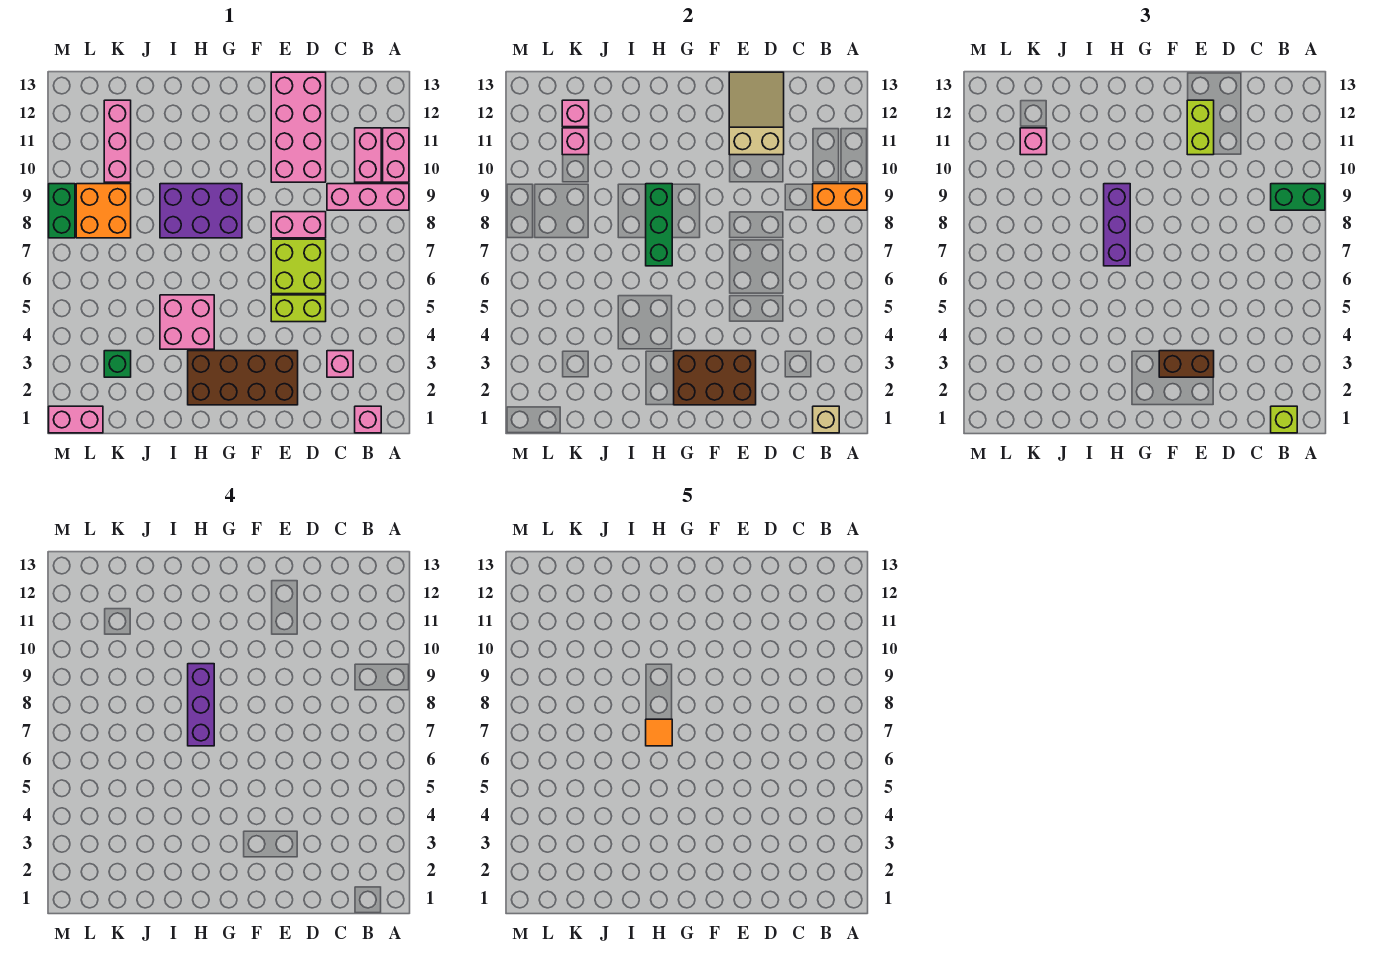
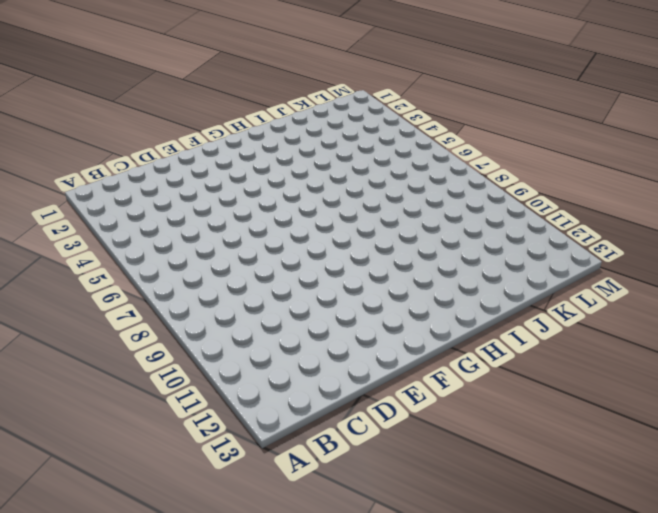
none -> pink 1x3 brick [327,184,409,210]
none -> pink 1x2 brick [383,128,409,182]
none -> pink 1x1 brick [355,406,381,433]
none -> pink 1x2 brick [355,128,381,182]

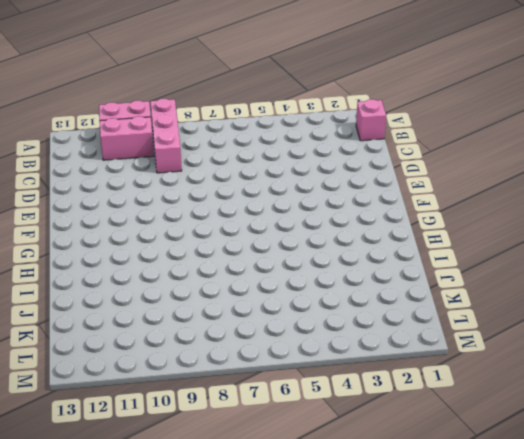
none -> pink 1x1 brick [327,351,353,377]
none -> lime 1x2 brick [271,295,326,322]
none -> lime 2x2 brick [271,239,326,294]
none -> pink 1x2 brick [271,212,326,238]

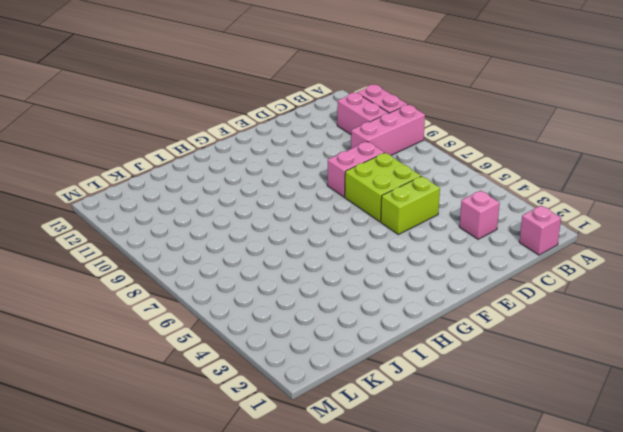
none -> pink 2x4 brick [271,72,326,182]
none -> brown 2x4 brick [188,351,298,405]
none -> purple 2x3 brick [160,184,242,238]
none -> pink 2x2 brick [160,295,214,349]

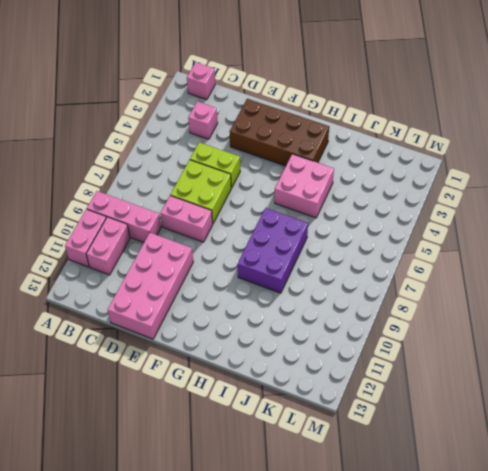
purple 2x3 brick [237,208,308,293] -> purple 2x3 brick turned to [160,184,242,238]
none -> green 1x1 brick [104,351,131,377]
none -> orange 2x2 brick [76,184,131,238]
none -> pink 1x3 brick [104,100,131,182]
none -> pink 1x2 brick [49,406,103,433]

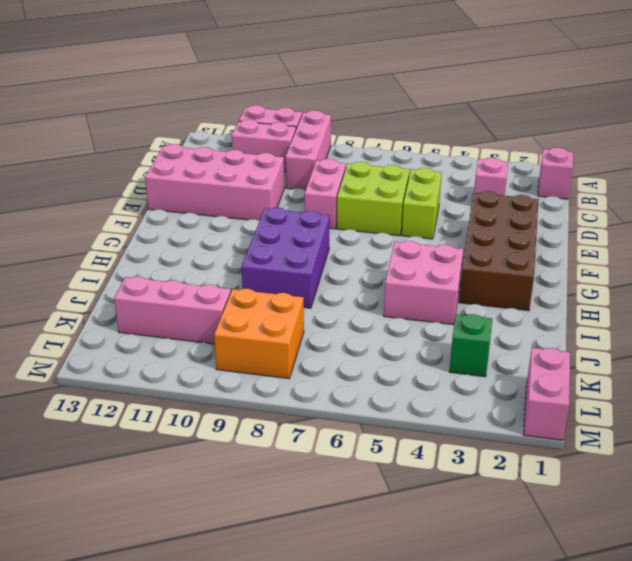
none -> green 1x2 brick [49,184,75,238]
none -> orange 1x2 brick [813,184,867,210]
none -> tan 1x1 brick [813,406,839,433]
none -> tan 2x3 slope [729,72,784,155]

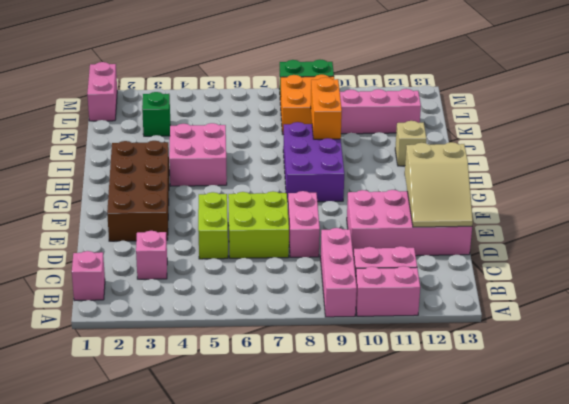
tan 2x3 slope [405,142,473,227] -> tan 2x3 slope turned to [729,72,784,155]
orange 1x2 brick [311,77,342,139] -> orange 1x2 brick moved to [813,184,867,210]
tan 1x1 brick [395,121,426,166] -> tan 1x1 brick moved to [813,406,839,433]
none -> brown 2x3 brick [674,351,756,405]
none -> green 1x3 brick [646,184,672,266]
none -> pink 1x1 brick [562,128,589,155]
none -> pink 1x1 brick [562,100,589,127]

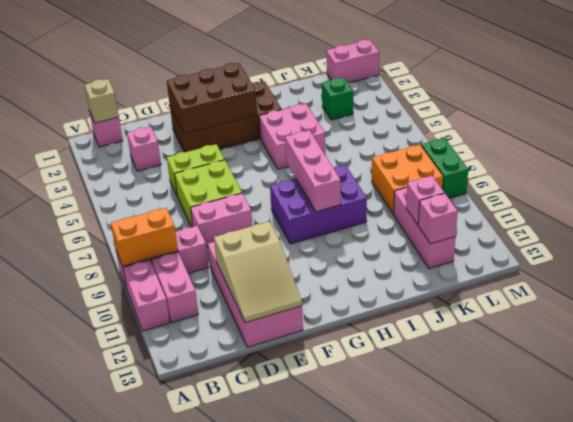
pink 1x3 brick [285,130,341,212] -> green 1x3 brick [646,184,672,266]
none -> green 1x2 brick [1271,184,1325,210]
none -> lime 1x1 brick [1271,406,1297,433]
none -> brown 1x2 brick [1159,351,1214,377]
none -> lime 1x2 brick [1187,100,1214,155]

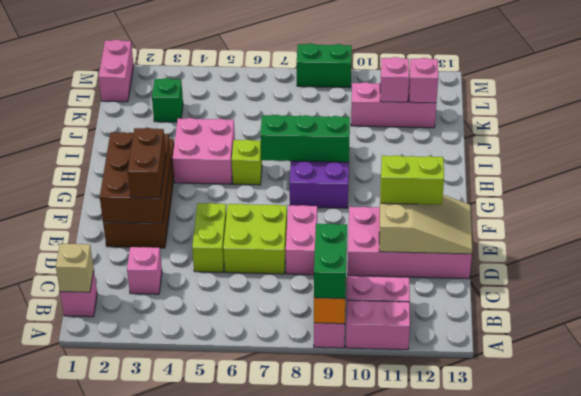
lime 1x1 brick [232,140,262,185] -> lime 1x1 brick moved to [1271,406,1297,433]
none -> orange 2x2 brick [76,184,131,238]
none -> purple 1x3 brick [1104,184,1130,266]
none -> pink 1x1 brick [1020,128,1047,155]
none -> purple 1x3 brick [188,664,214,746]

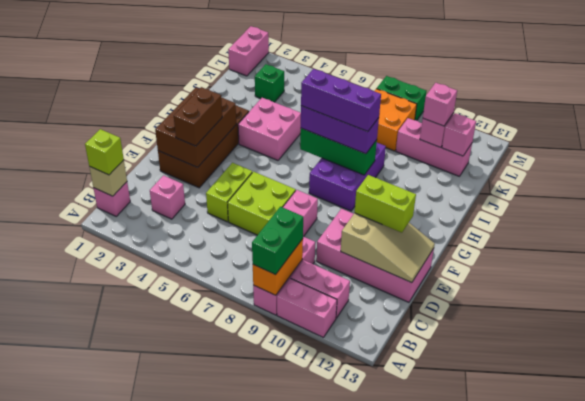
none -> orange 1x1 tile [646,719,672,746]

